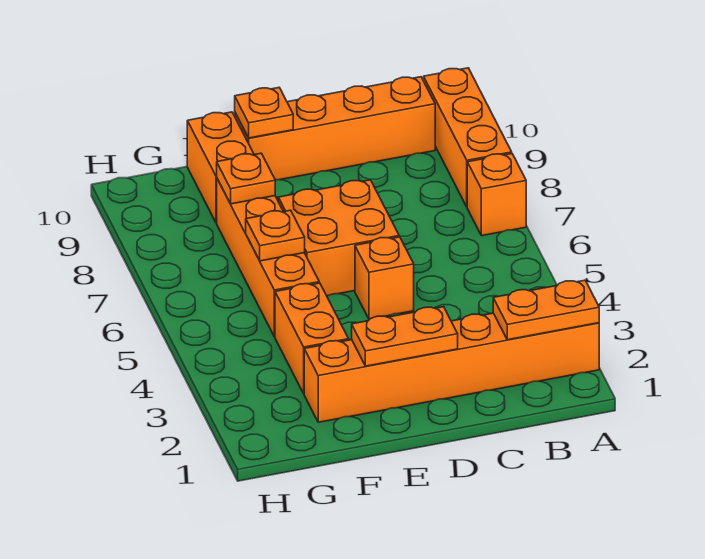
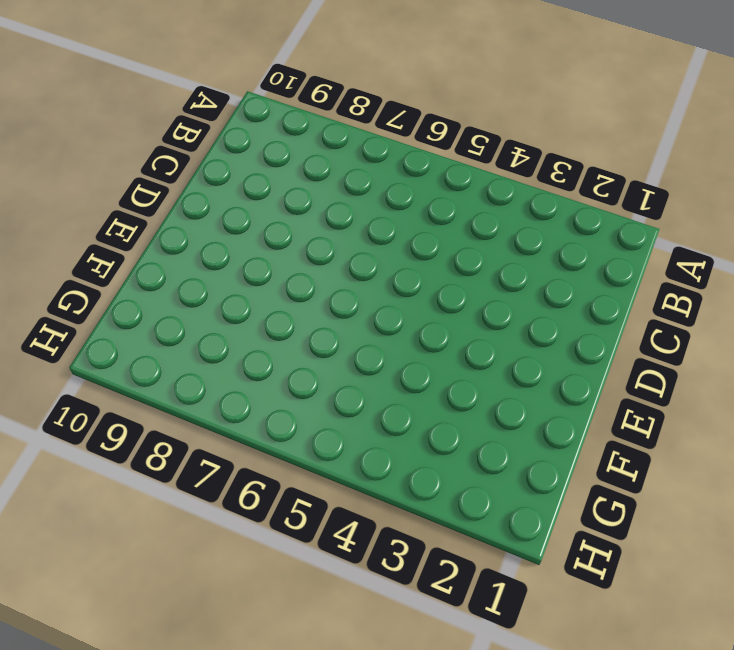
none -> orange 1x6 brick [304,313,599,422]
none -> orange 1x1 brick [467,154,526,236]
none -> orange 1x3 brick [424,68,512,207]

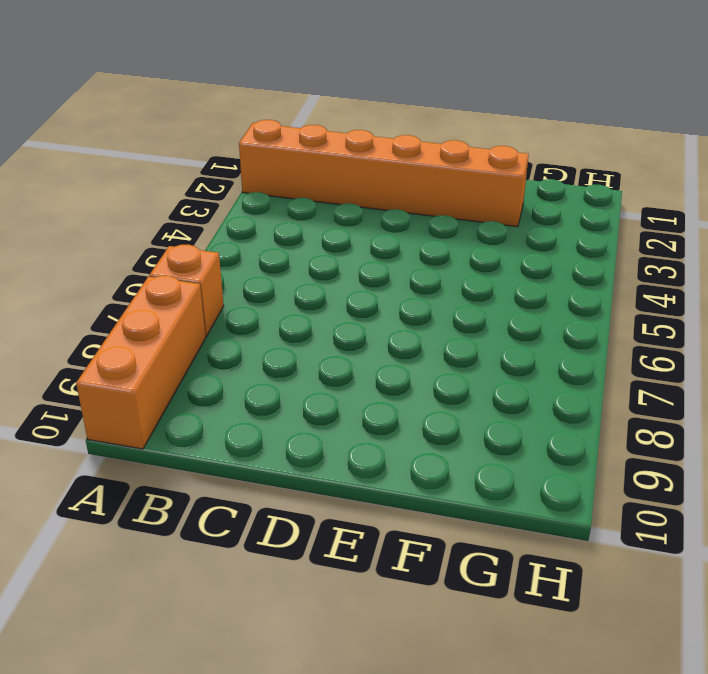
none -> orange 1x4 brick [235,77,435,180]
none -> orange 1x1 brick [355,237,414,319]
none -> orange 2x2 brick [278,180,399,296]

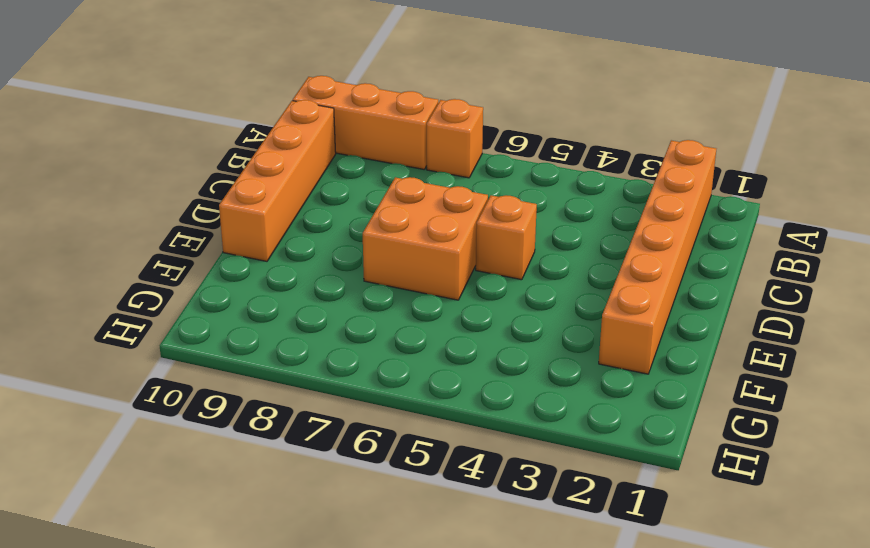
none -> orange 1x2 brick [275,283,349,393]
none -> orange 1x4 brick [217,179,319,337]
none -> orange 1x2 brick [187,112,254,223]

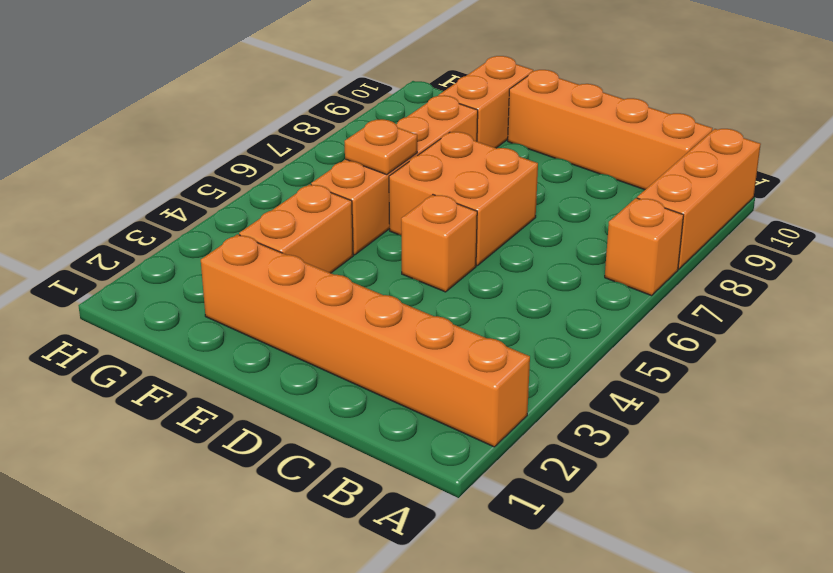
none -> orange 1x2 plate [493,280,599,340]
none -> orange 1x2 plate [352,307,458,366]
none -> orange 1x1 plate [235,88,293,138]

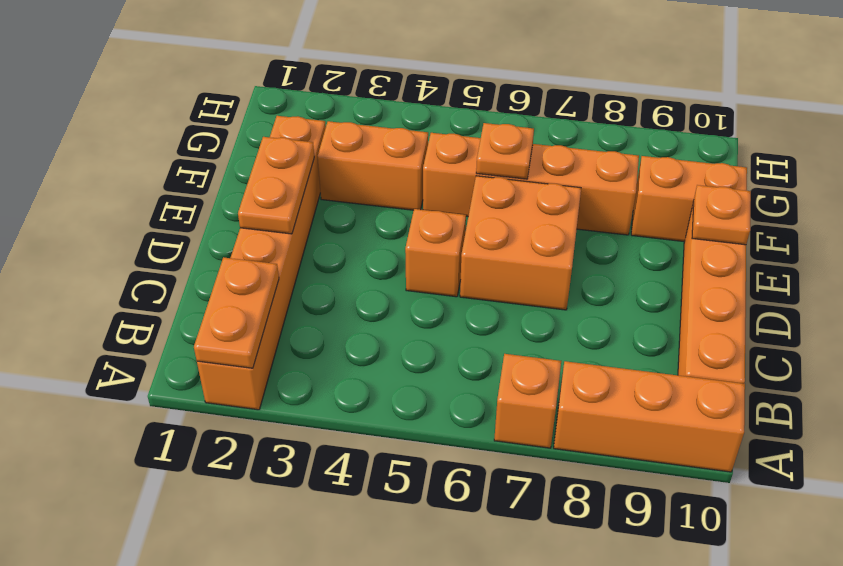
none -> orange 1x1 plate [217,153,275,204]

